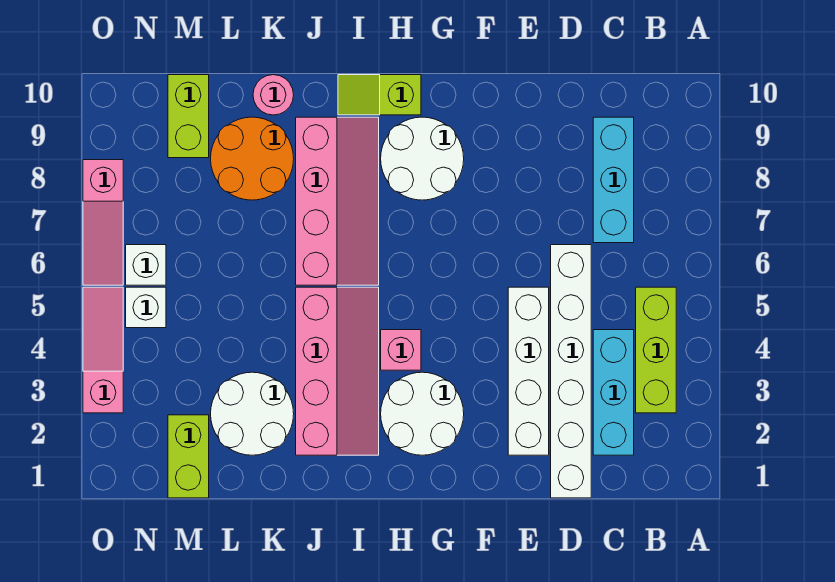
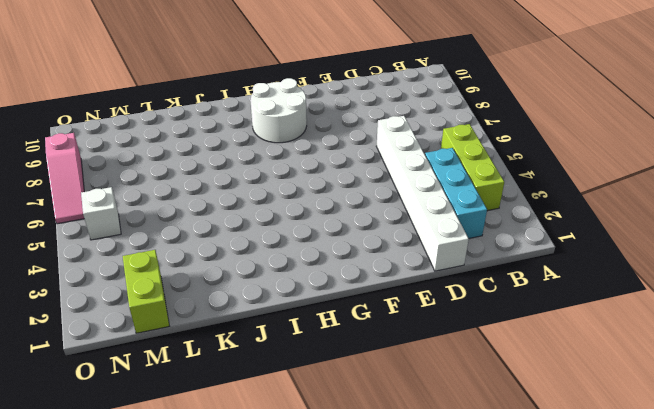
none -> cyan 1x3 brick [593,117,634,243]
none -> white 1x4 brick [508,287,549,455]
none -> white 2x2 round brick [381,372,464,455]

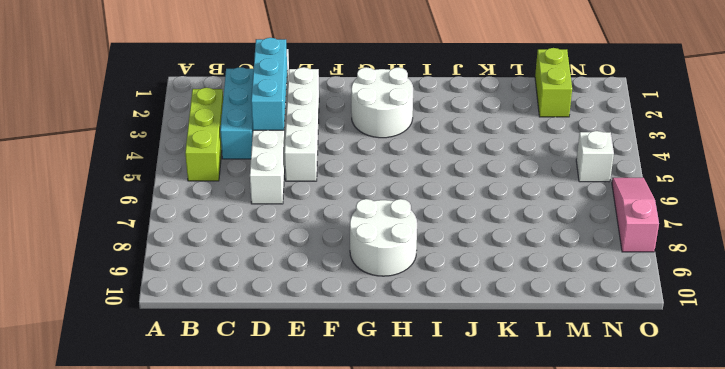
cyan 1x3 brick [251,38,287,130] -> cyan 1x3 brick moved to [593,117,634,243]
none -> pink 1x1 brick [381,330,421,370]
none -> lime 1x2 slope [338,75,421,115]
none -> pink 2x4 slope [296,287,379,455]

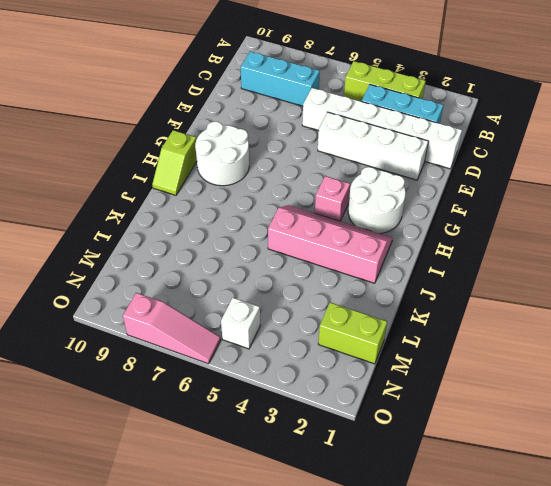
none -> pink 2x4 slope [296,117,379,285]
none -> white 2x2 round brick [211,372,294,455]
none -> orange 2x2 round brick [211,117,294,200]

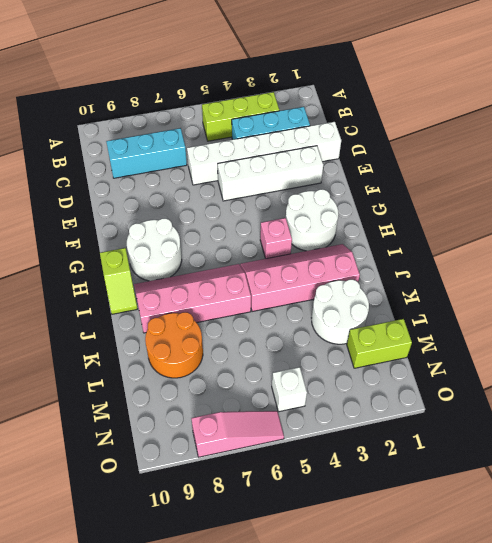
none -> pink 1x1 round brick [253,75,294,115]
none -> lime 1x2 brick [168,75,209,158]
none -> white 1x1 brick [126,245,166,285]

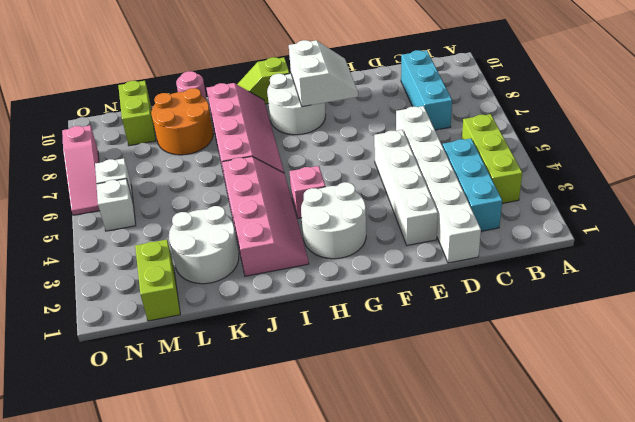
white 2x2 slope [289,40,358,107] -> none
none -> pink 1x3 slope [83,287,123,413]

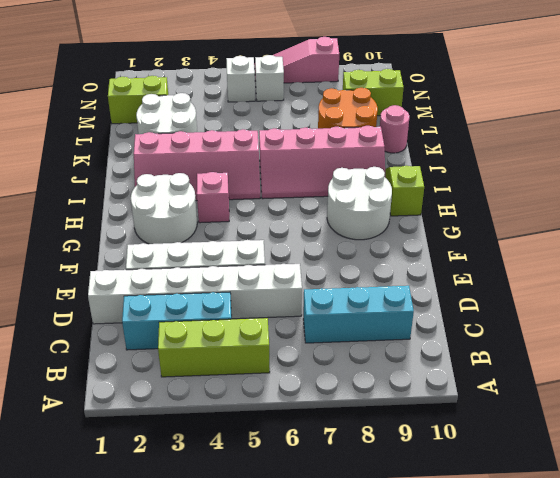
none -> pink 1x3 slope [83,287,123,413]

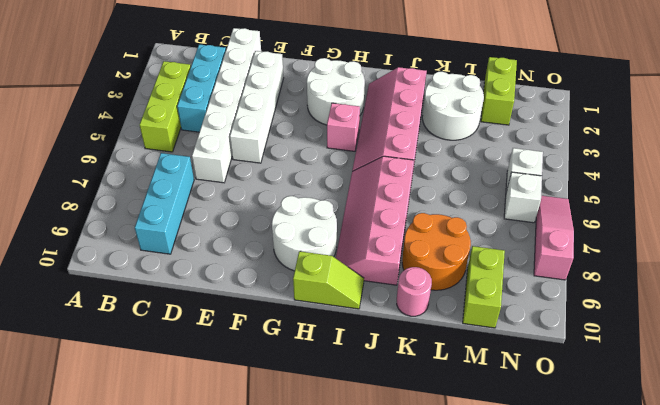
none -> pink 1x3 slope [83,287,123,413]

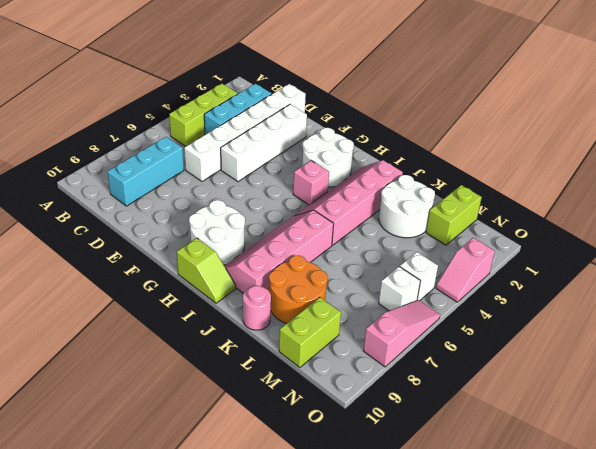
pink 1x2 slope [436,238,495,302] -> pink 1x3 slope [83,287,123,413]

